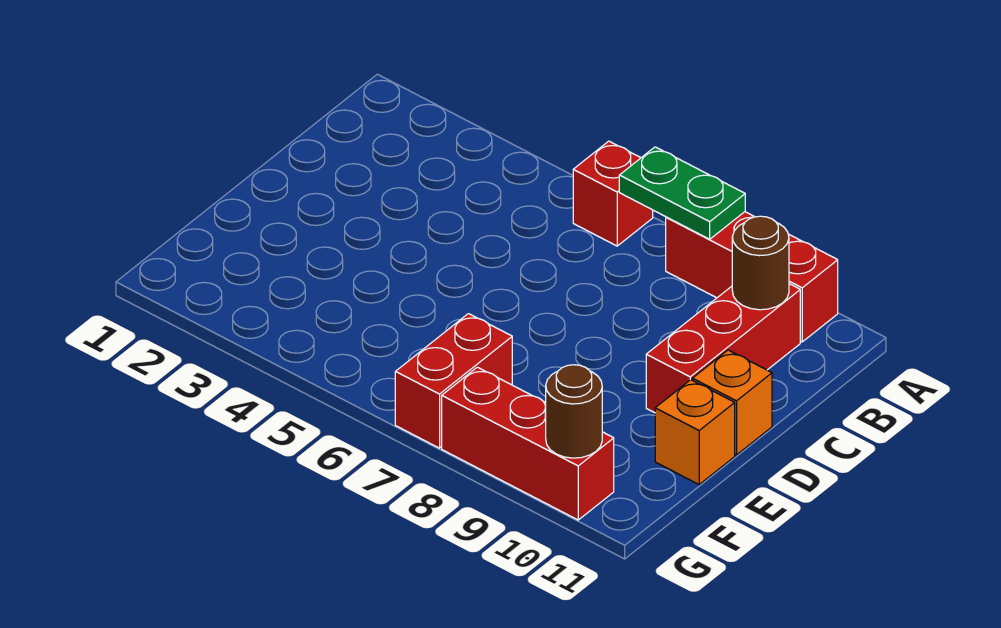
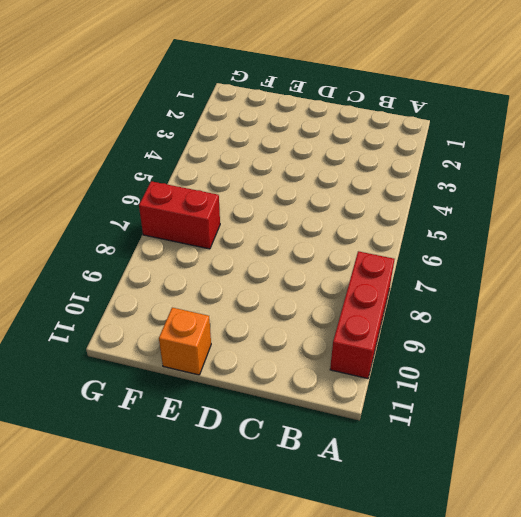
none -> red 1x1 brick [573,141,653,246]
none -> red 1x3 brick [646,284,800,413]

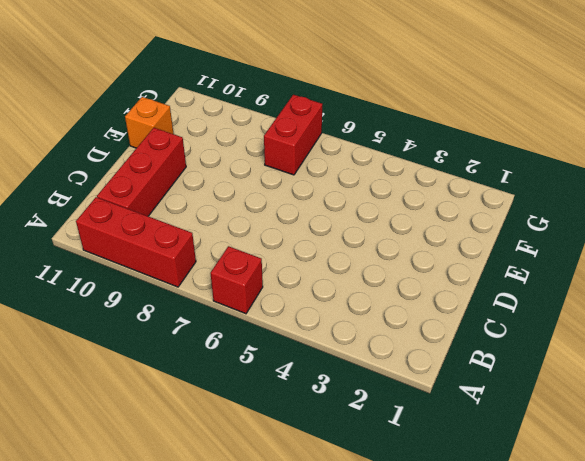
none -> orange 1x1 brick [693,350,772,455]
none -> red 1x3 brick [442,367,614,520]

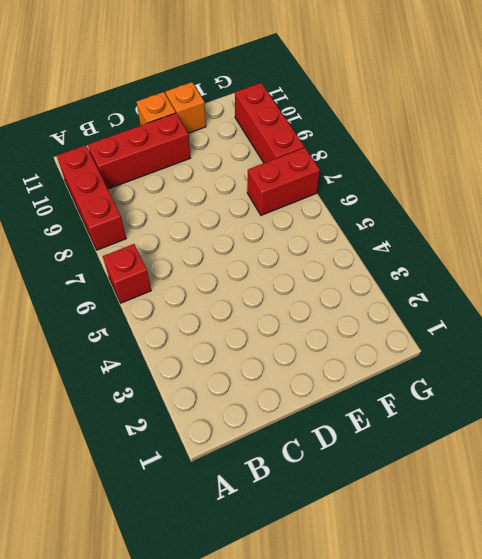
none -> green 1x2 plate [619,147,745,239]
none -> brown 1x1 round brick [732,216,789,310]

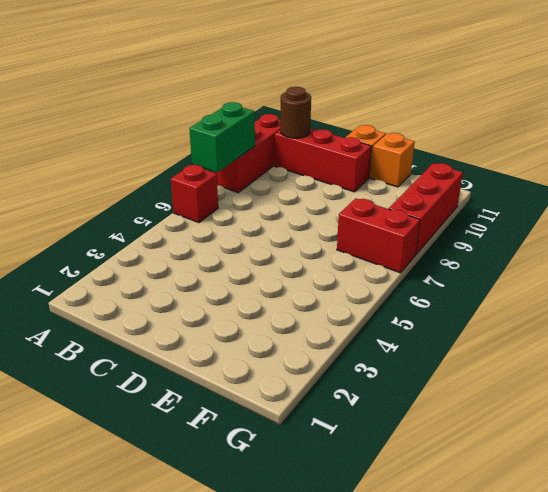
green 1x2 brick [189,102,255,173] -> green 1x2 plate [619,147,745,239]
none -> brown 1x1 round brick [546,365,602,458]

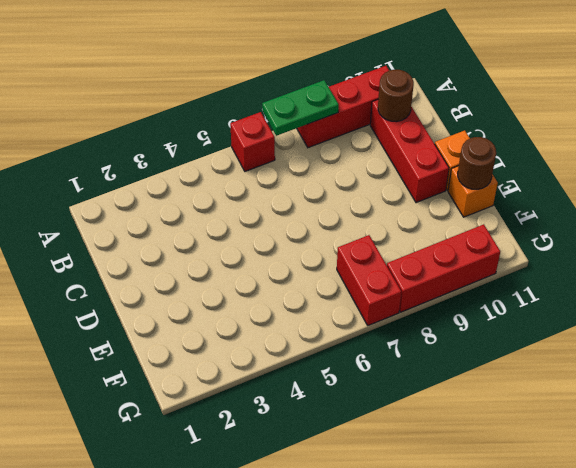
brown 1x1 round brick [458,137,496,189] -> brown 1x1 round brick moved to [546,365,602,458]

